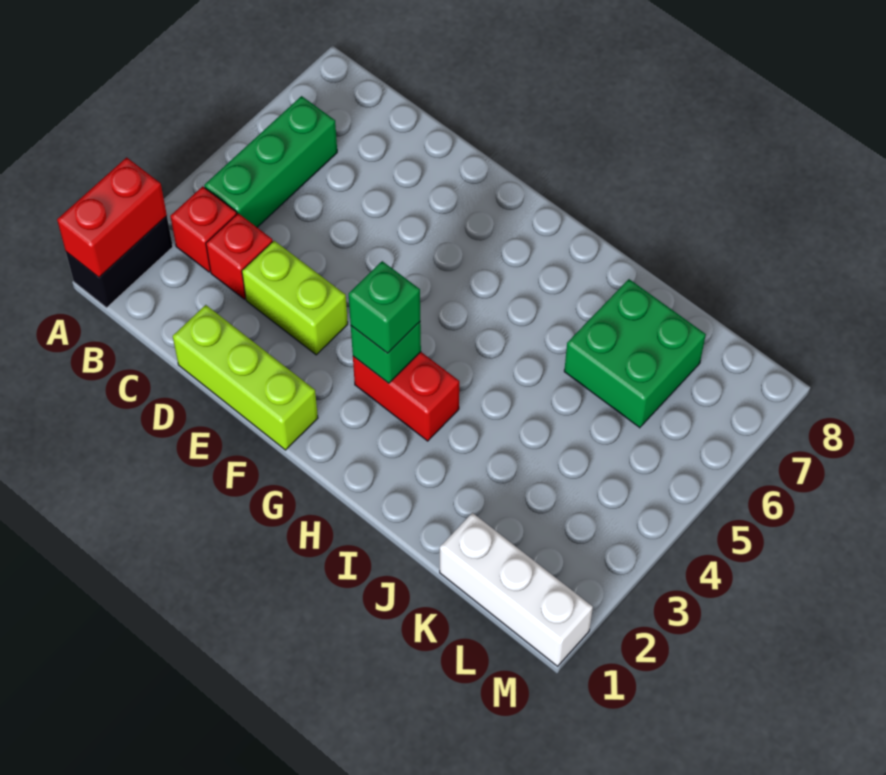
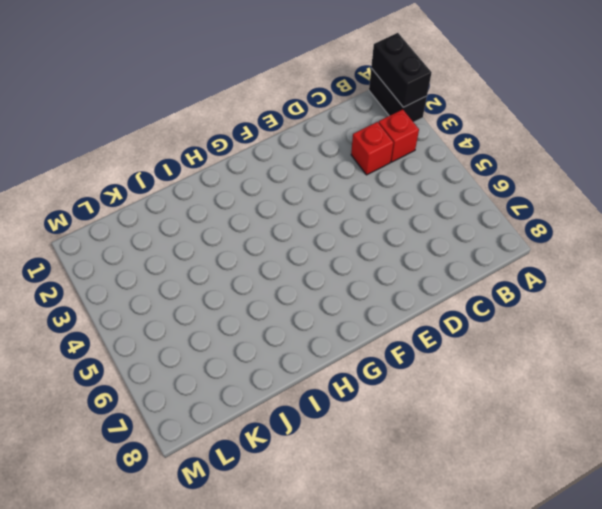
black 1x2 brick [371,33,432,107] -> red 1x2 brick [57,157,167,277]
none -> green 1x3 brick [204,96,337,227]
none -> lime 1x3 brick [173,305,318,450]
none -> lime 1x2 brick [242,241,348,355]

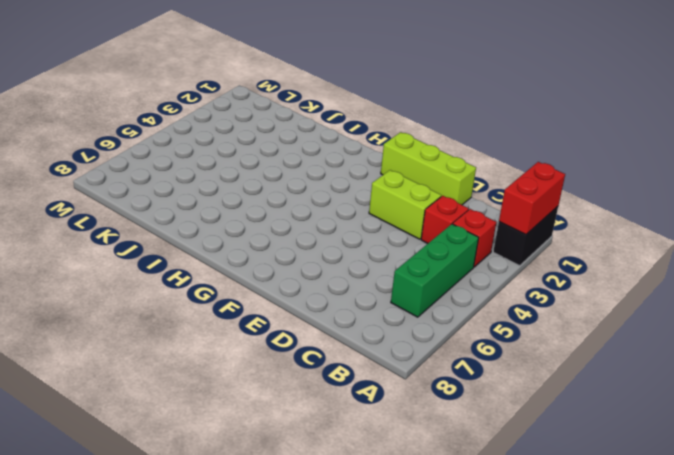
none -> red 1x2 brick [353,352,459,441]
none -> green 2x2 brick [564,279,706,428]
none -> white 1x3 brick [440,513,593,666]

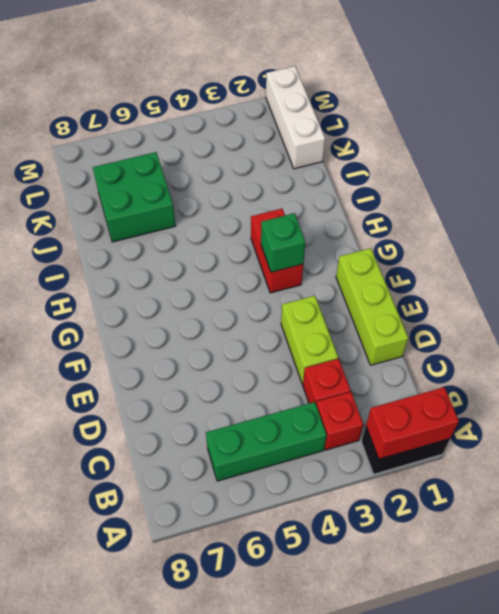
none -> green 1x1 brick [349,261,420,353]

